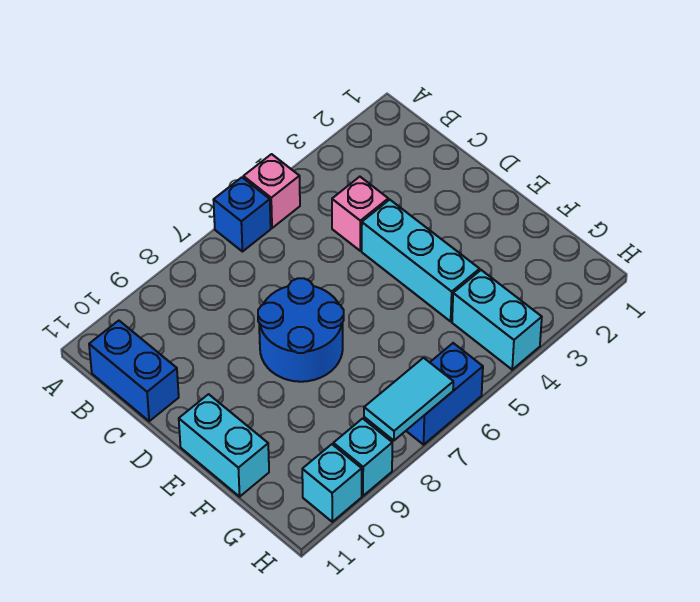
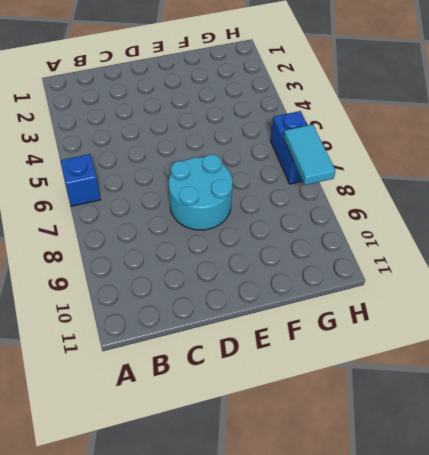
cyan 2x2 round brick [169,155,233,230] -> blue 2x2 round brick [258,278,344,382]
none -> pink 1x1 brick [243,154,300,228]
none -> blue 1x2 brick [89,321,179,421]
none -> pink 1x1 brick [332,177,388,251]

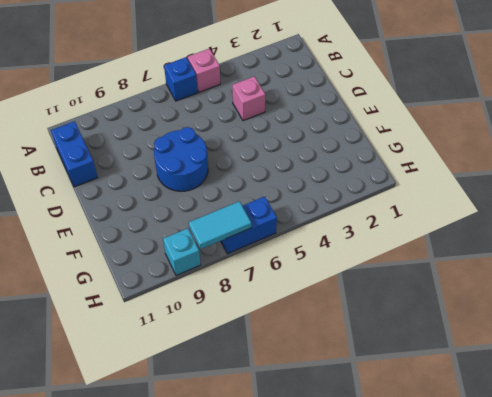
none -> cyan 1x3 brick [362,200,480,321]
none -> cyan 1x2 brick [179,394,269,497]
none -> cyan 1x2 brick [452,270,542,370]

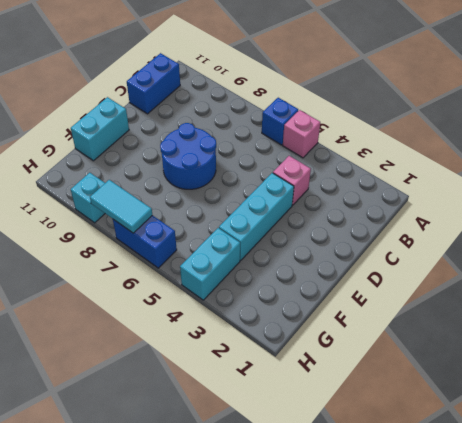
none -> cyan 1x1 brick [302,444,362,522]

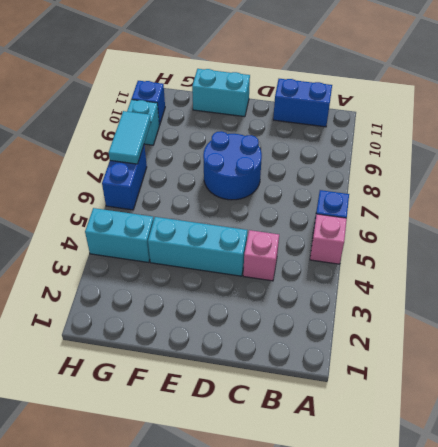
blue 1x1 brick [132,81,165,125] -> cyan 1x1 brick [302,444,362,522]

